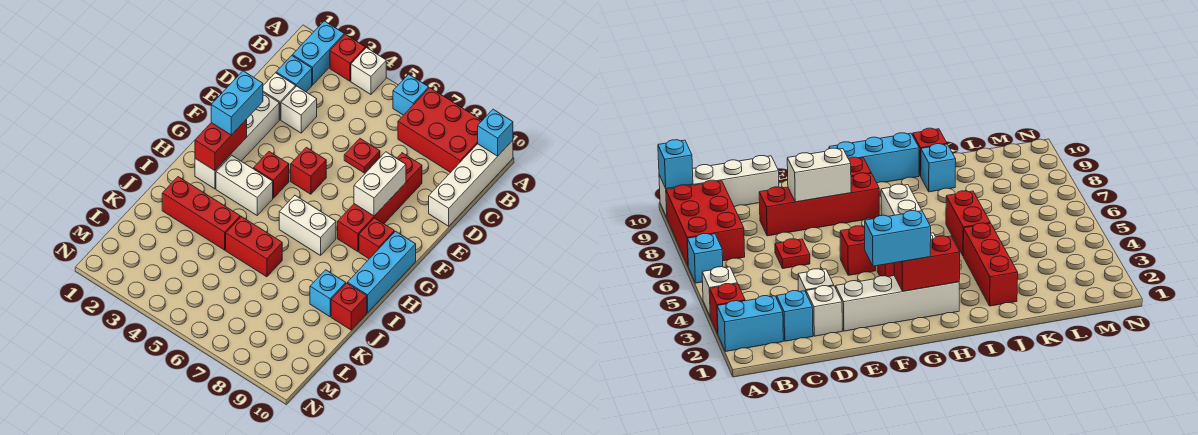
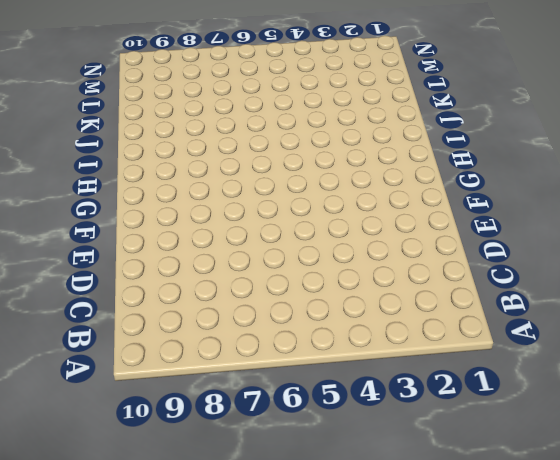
none -> cyan 1x2 brick [293,21,344,85]
none -> red 1x1 brick [330,34,365,81]
none -> white 1x1 brick [351,48,386,94]

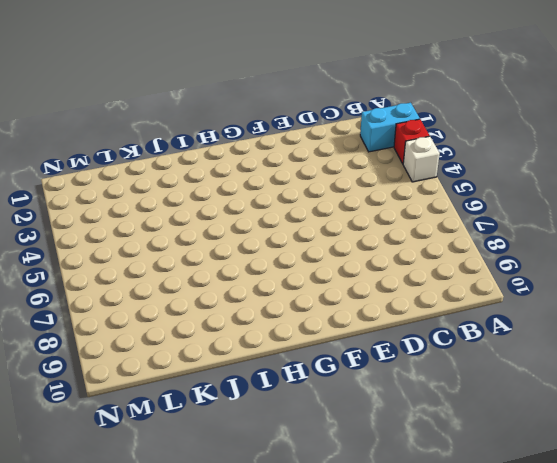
none -> cyan 1x1 brick [393,74,429,115]
none -> red 2x3 brick [398,88,482,172]
none -> white 1x4 brick [429,141,513,226]

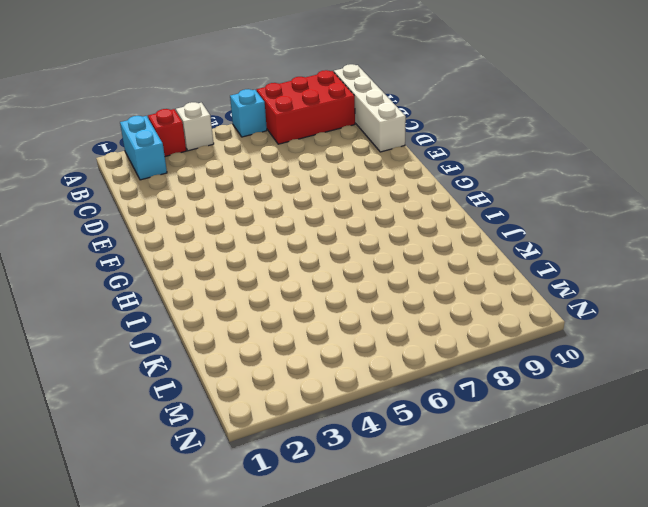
none -> cyan 1x1 brick [276,56,312,92]
none -> white 1x1 brick [263,73,296,120]
none -> white 1x1 brick [281,86,317,133]

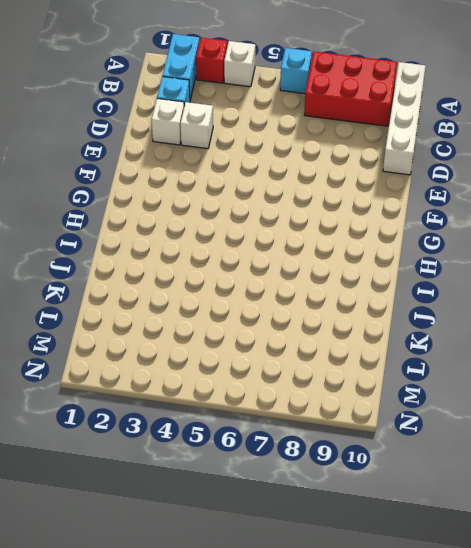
none -> red 1x1 plate [344,139,380,173]
none -> red 1x4 brick [338,153,422,252]
none -> white 1x4 brick [195,93,279,189]

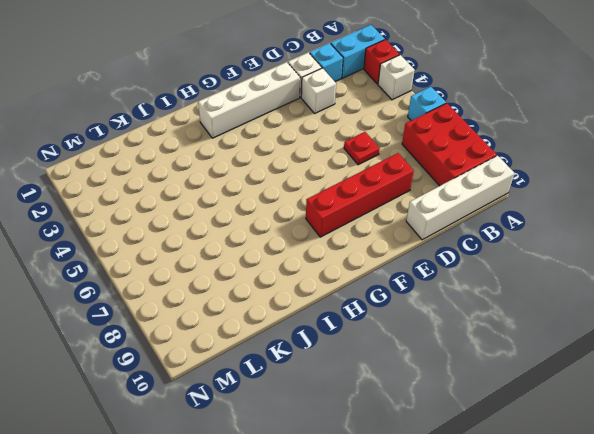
none -> red 1x1 brick [291,147,326,194]
none -> red 1x1 brick [253,152,289,198]
none -> red 1x1 brick [359,218,394,259]

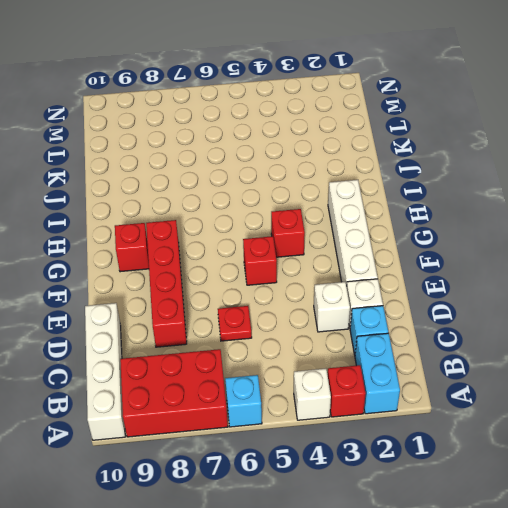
none -> cyan 1x3 brick [347,231,416,313]
none -> white 1x2 brick [216,155,273,215]
none -> white 1x2 brick [279,195,336,255]

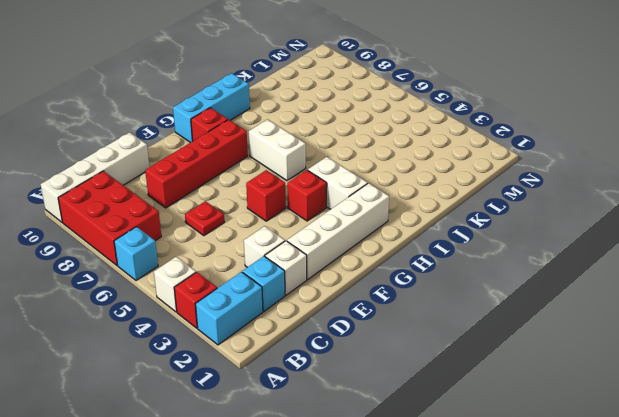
none -> red 1x3 brick [162,177,240,250]
none -> red 1x2 brick [226,217,282,277]
none -> cyan 1x1 brick [310,270,346,317]

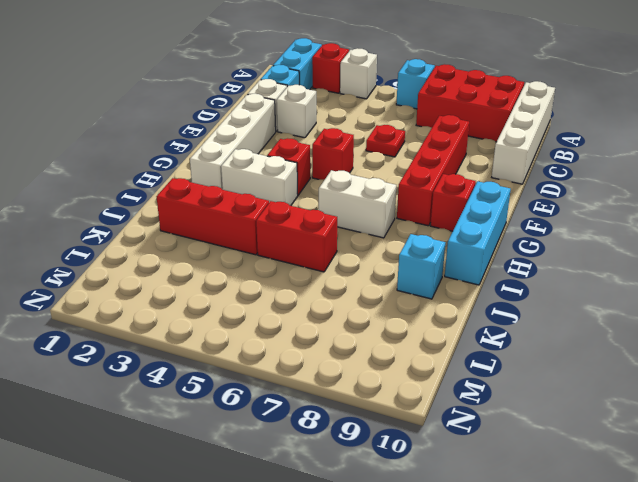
none -> red 1x1 brick [331,283,367,330]
none -> cyan 1x1 brick [478,109,513,156]
none -> white 1x2 brick [354,152,406,216]

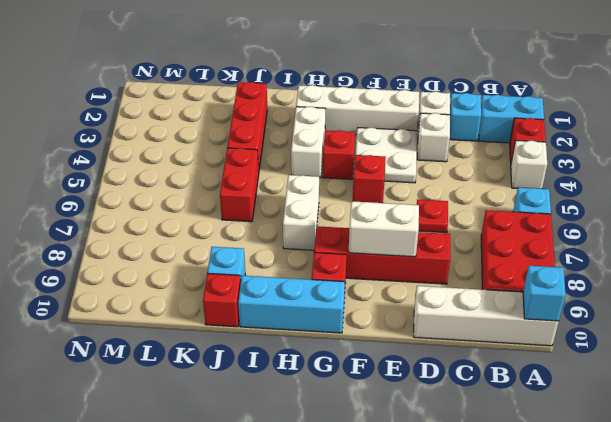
white 2x2 plate [355,128,417,183] -> none
none -> red 1x2 brick [195,119,247,171]
none -> cyan 1x2 brick [211,71,263,135]

